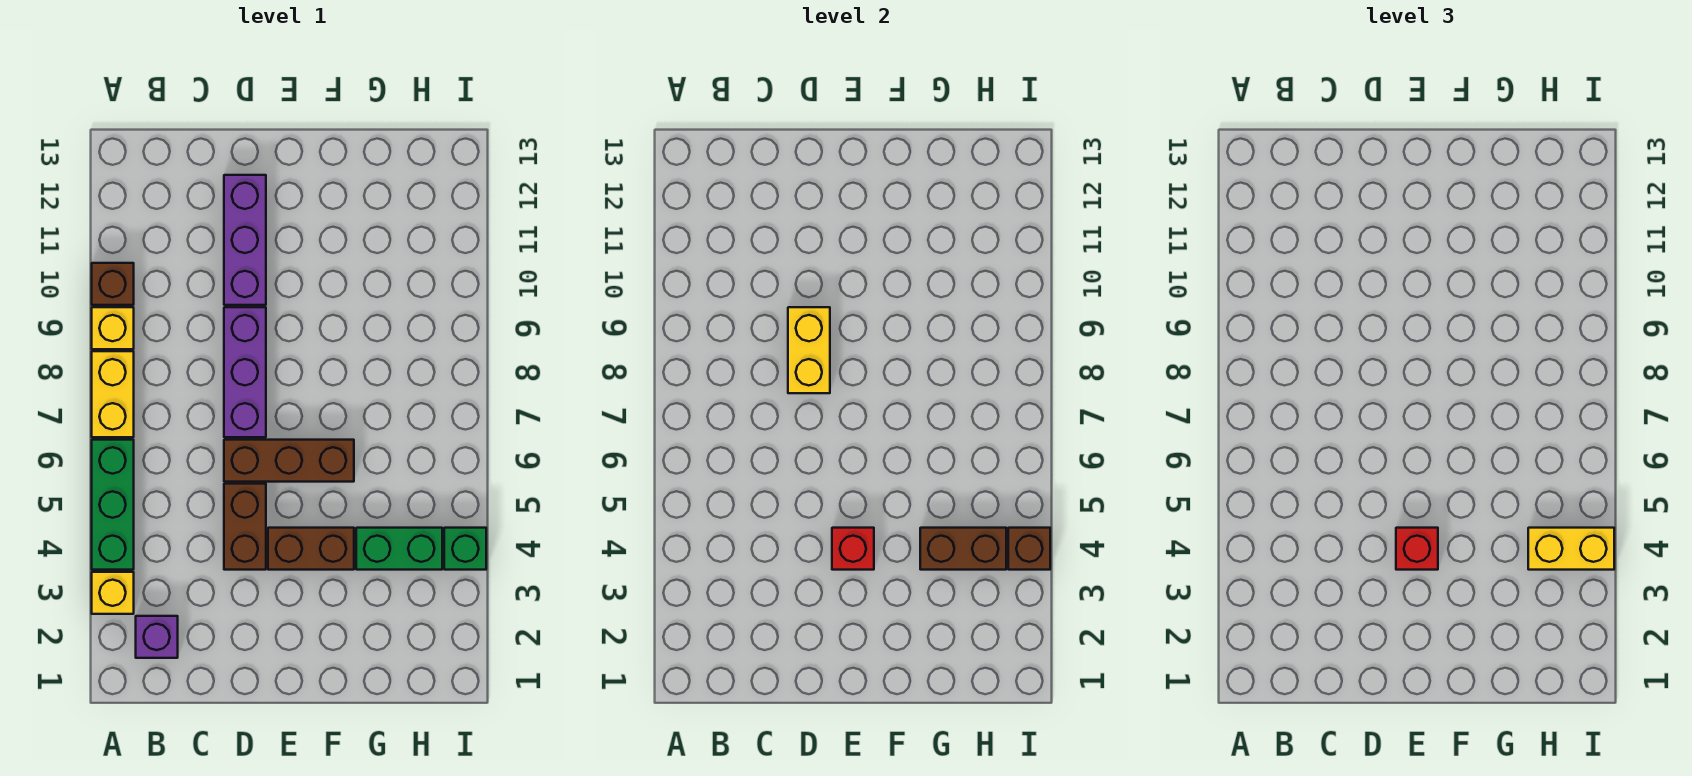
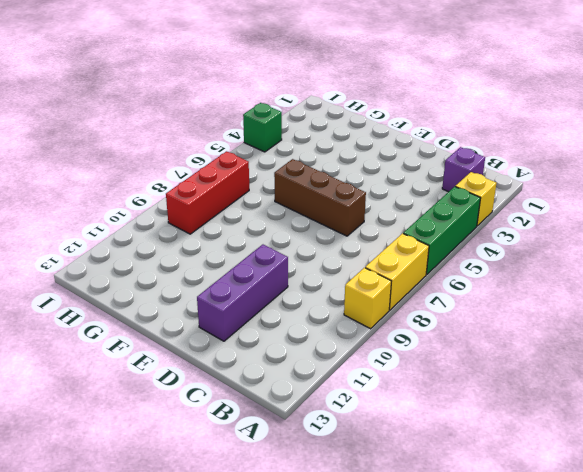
red 1x3 brick [166,151,249,234] -> none
none -> brown 1x1 brick [92,263,134,305]
none -> brown 1x2 brick [224,484,266,570]
none -> purple 1x3 brick [224,307,266,437]

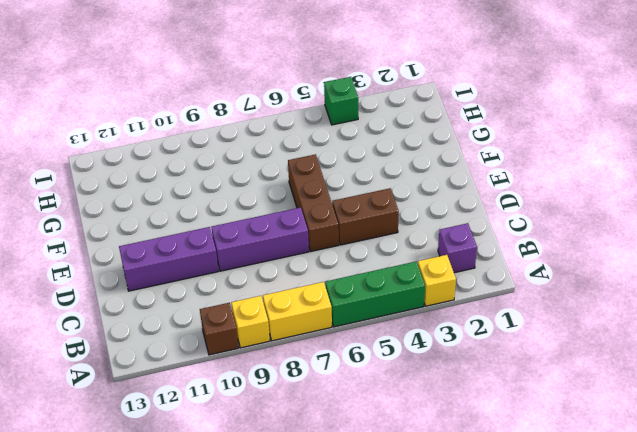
none -> brown 1x2 brick [268,528,354,570]
none -> green 1x2 brick [356,528,442,570]
none -> yellow 1x2 brick [788,307,830,393]

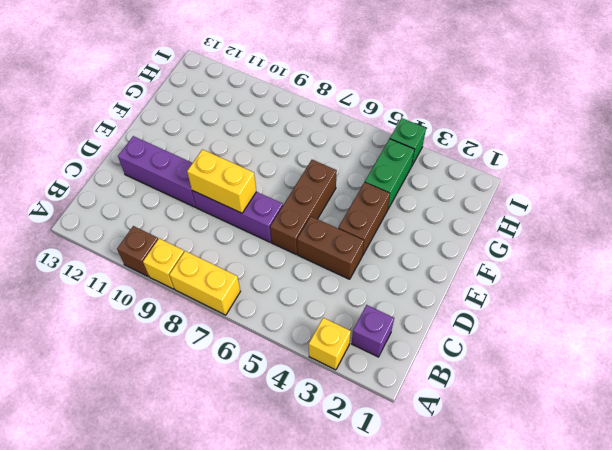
none -> green 1x3 brick [92,440,134,570]
none -> red 1x1 brick [832,528,874,570]
none -> brown 1x2 brick [920,528,1006,570]

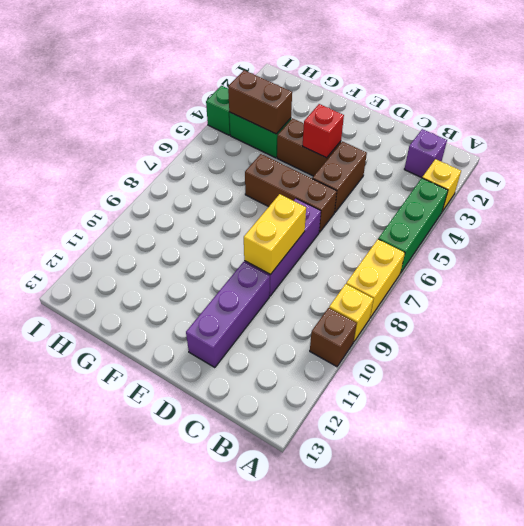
none -> brown 1x1 brick [1008,528,1050,570]
none -> red 1x1 brick [1396,528,1438,570]
none -> yellow 1x2 brick [1528,528,1614,570]

